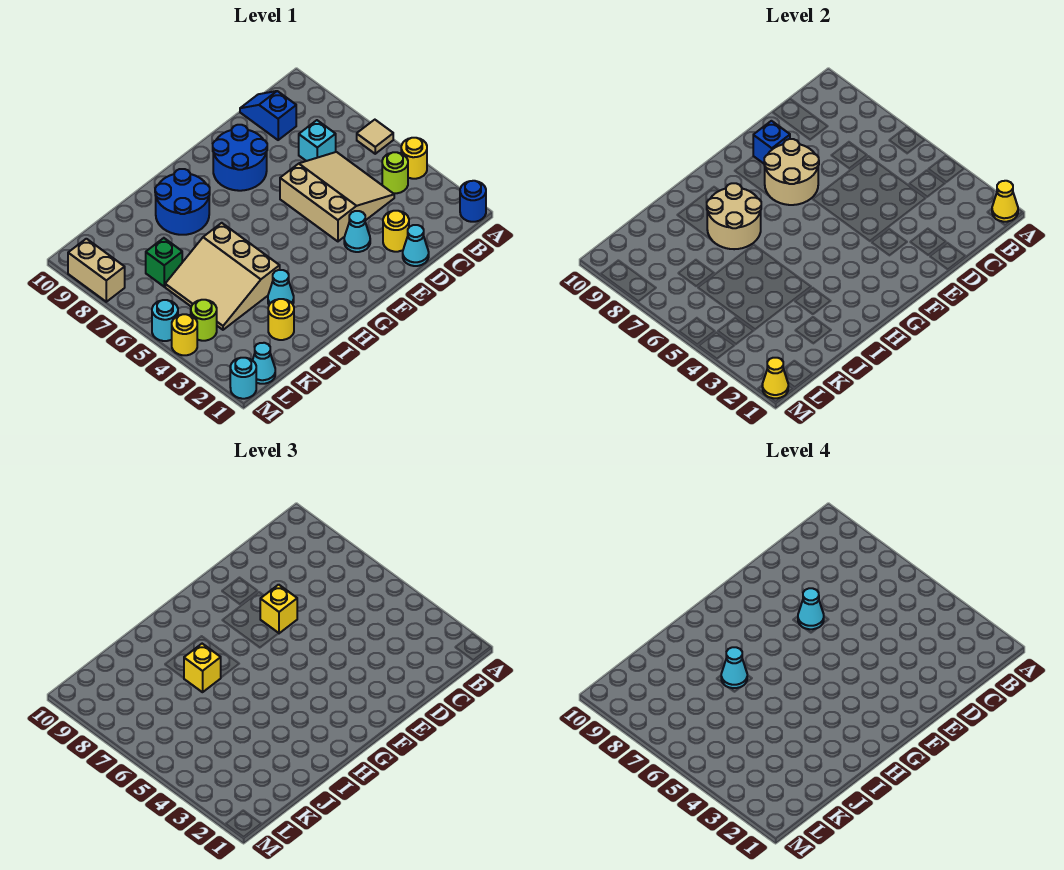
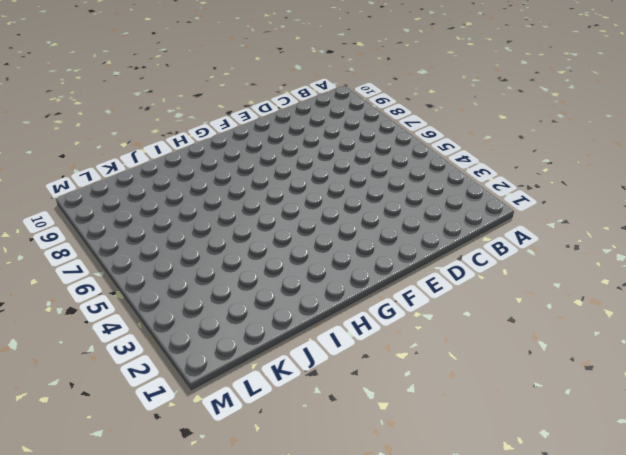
none -> blue 1x1 round brick [460,181,486,222]
none -> yellow 1x1 round brick [401,138,427,179]
none -> tan 1x1 tile [357,120,393,154]
none -> lime 1x1 round brick [382,152,408,193]

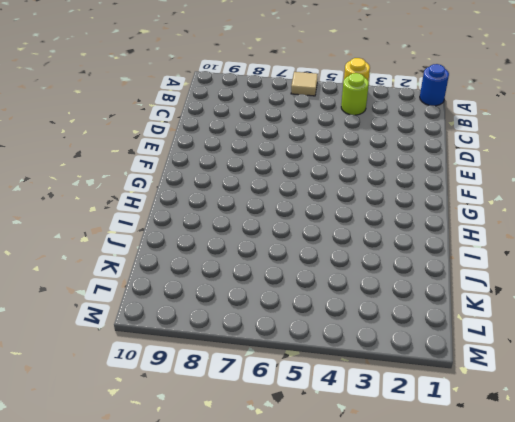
none -> tan 3x3 slope [280,152,394,241]
none -> cyan 1x1 brick [299,120,336,161]
none -> blue 1x2 slope [240,91,296,140]
none -> cyan 1x1 cone [403,225,429,266]

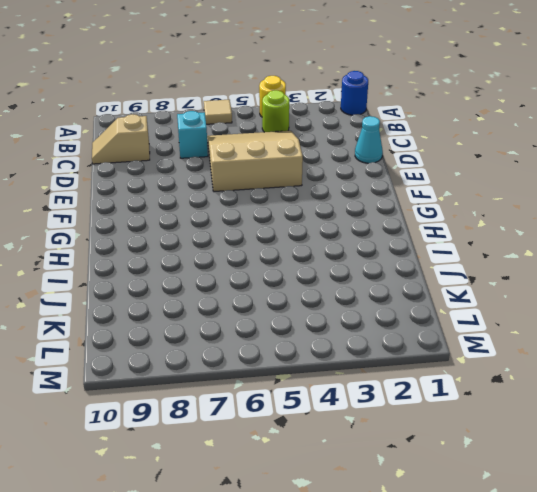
tan 1x2 slope [92,114,150,164] -> blue 1x2 slope [240,91,296,140]
none -> yellow 1x1 round brick [383,211,409,252]
none -> cyan 1x1 cone [344,211,370,252]
none -> blue 2x2 round brick [213,125,267,191]
none -> blue 2x2 round brick [155,169,210,235]

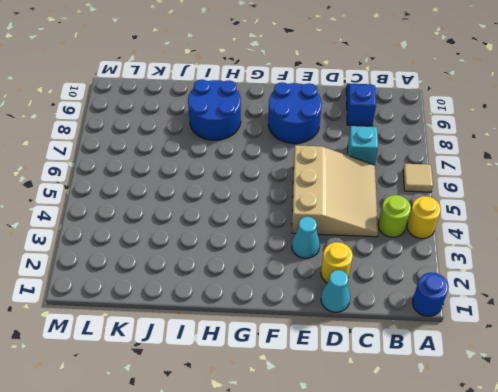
none -> cyan 1x1 cone [268,270,294,305]
none -> tan 3x3 slope [165,223,280,330]
none -> yellow 1x1 round brick [268,299,294,340]
none -> green 1x1 brick [146,238,182,287]

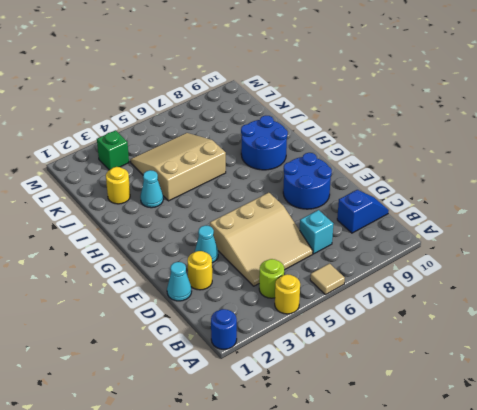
green 1x1 brick [97,130,129,170] -> green 1x1 brick moved to [146,238,182,287]
none -> cyan 1x1 cone [253,343,275,384]
none -> lime 1x1 round brick [191,300,217,341]
none -> cyan 1x1 round brick [230,358,256,399]
none -> yellow 1x1 round brick [172,314,197,355]

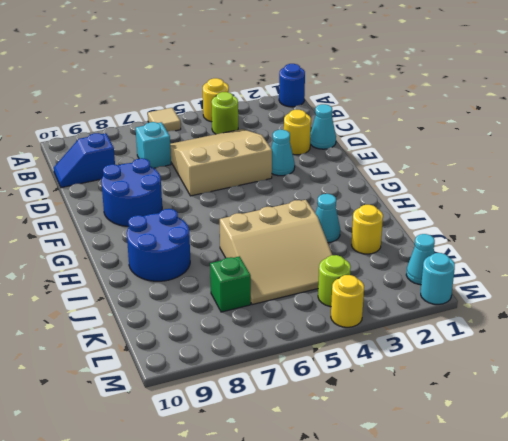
none -> cyan 1x1 round brick [152,300,178,341]
none -> tan 1x2 brick [68,239,125,302]
none -> yellow 1x1 cone [992,181,1018,222]
none -> tan 2x2 round brick [764,139,819,205]

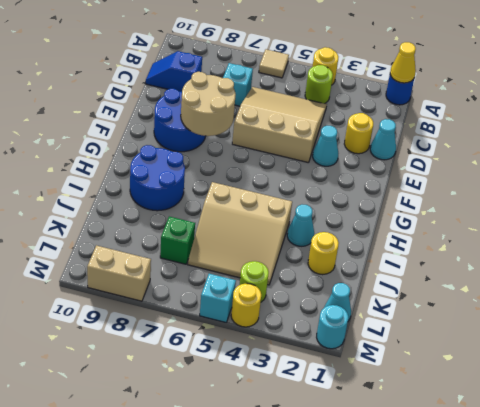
cyan 1x1 brick [200,274,236,322] -> cyan 1x1 round brick [152,300,178,341]
none -> blue 1x1 brick [753,121,790,164]
none -> tan 2x2 round brick [707,183,761,249]
none -> yellow 1x1 cone [762,358,788,398]
none -> yellow 1x1 brick [260,585,297,633]

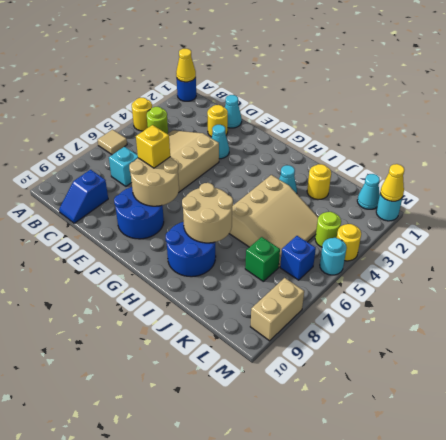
blue 1x1 brick [280,236,316,280] -> blue 1x1 brick moved to [753,121,790,164]
none -> yellow 1x1 brick [184,644,221,692]
none -> cyan 1x1 cone [798,588,824,629]
none -> cyan 1x1 cone [721,647,747,688]

